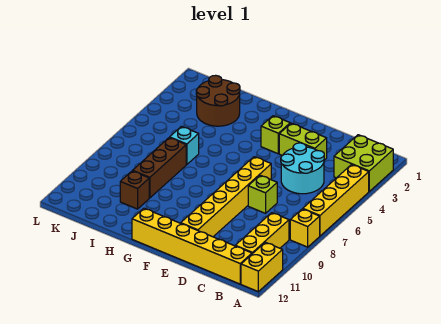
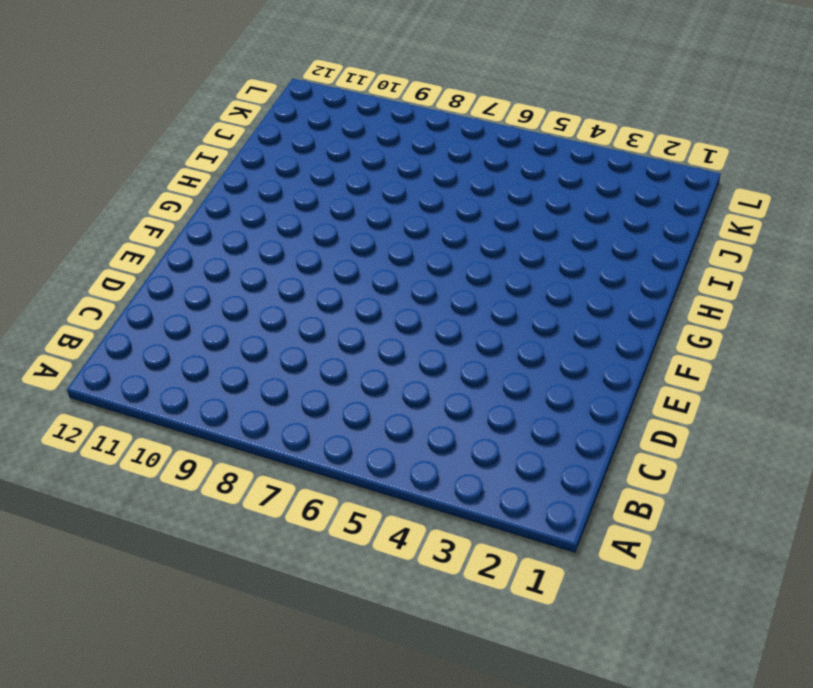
none -> lime 2x2 brick [334,135,393,191]
none -> yellow 1x4 brick [303,165,369,236]
none -> yellow 1x1 brick [290,209,320,247]

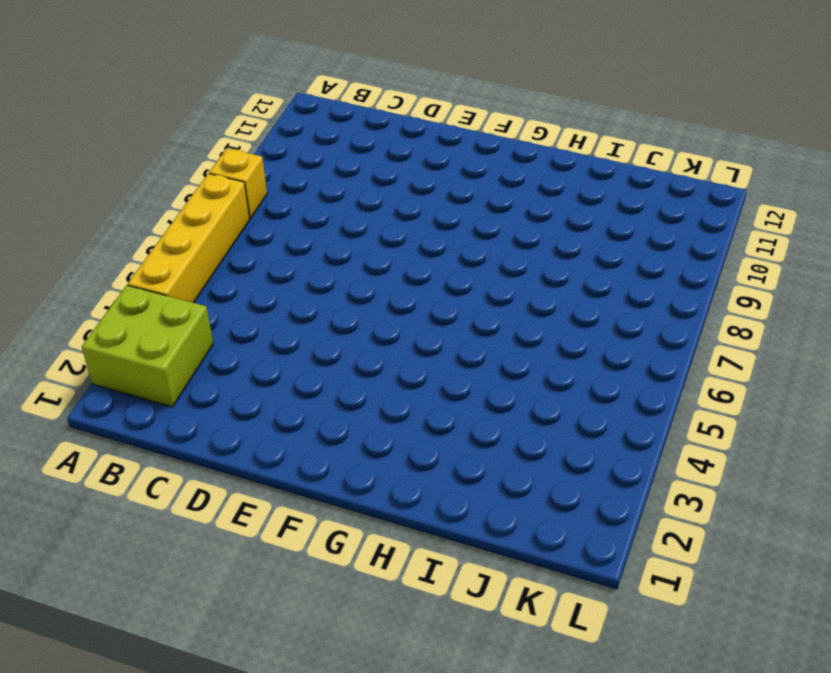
none -> yellow 1x2 brick [241,242,283,292]
none -> yellow 1x3 brick [235,213,289,254]
none -> yellow 1x6 brick [132,208,252,284]

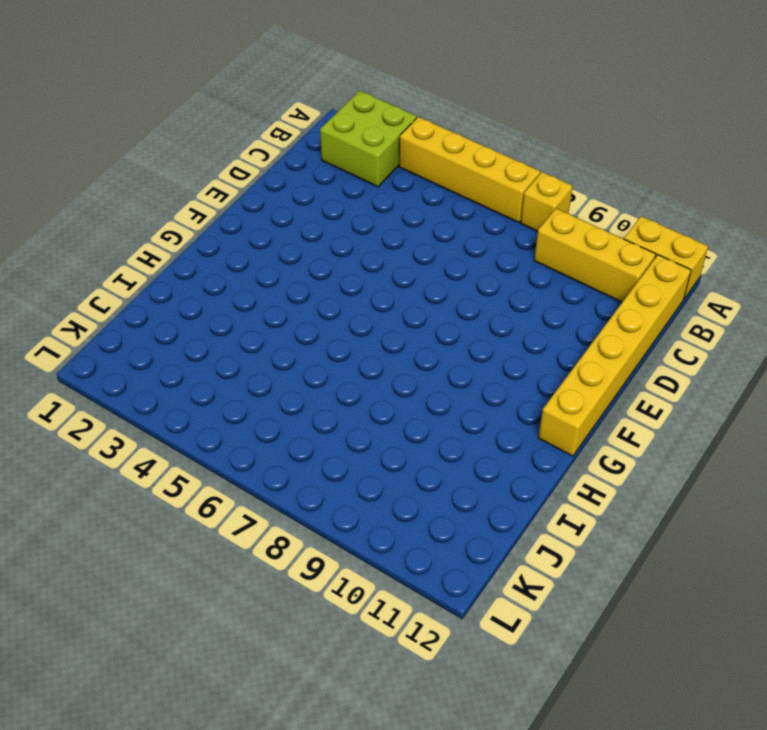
none -> cyan 2x2 round brick [281,143,324,194]
none -> lime 1x2 brick [279,123,327,160]
none -> lime 1x1 brick [248,175,277,213]

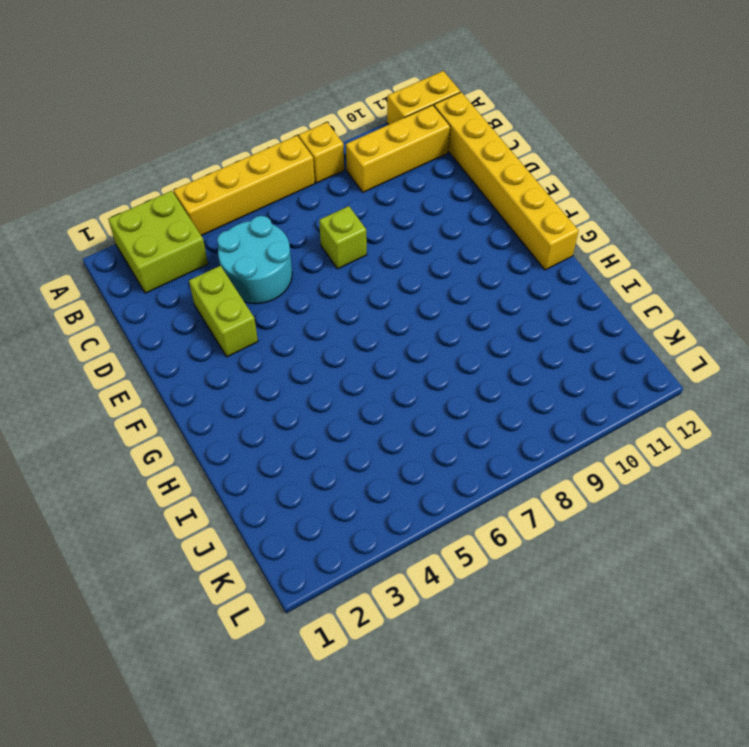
none -> yellow 1x6 brick [181,157,271,237]
none -> lime 1x1 brick [261,116,290,154]
none -> brown 2x2 round brick [196,75,240,126]

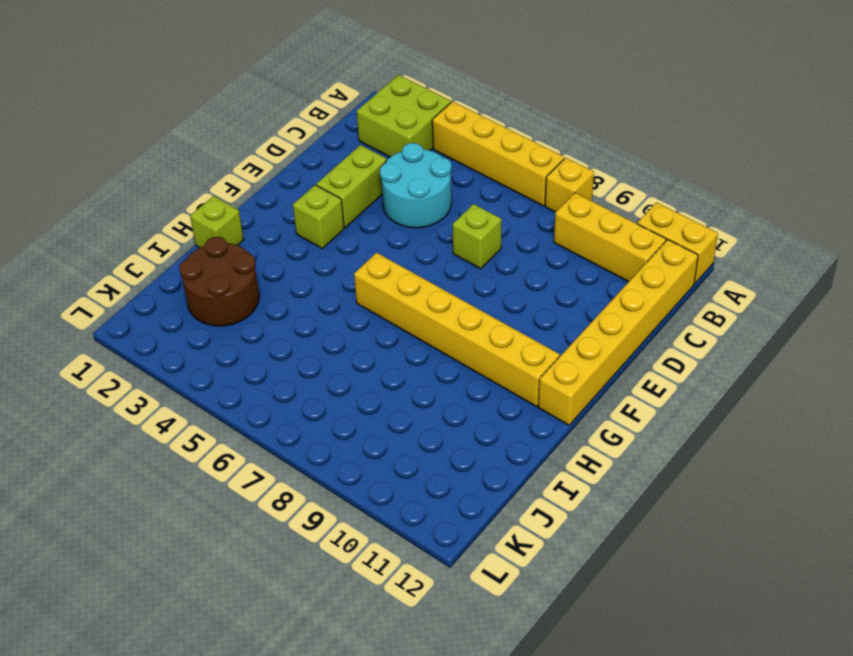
yellow 1x6 brick [354,253,560,407] -> yellow 1x6 brick moved to [181,157,271,237]
lime 1x1 brick [190,196,244,248] -> none
none -> cyan 1x1 brick [170,126,199,165]
none -> brown 1x3 brick [133,138,186,198]
none -> brown 1x1 brick [120,171,149,209]

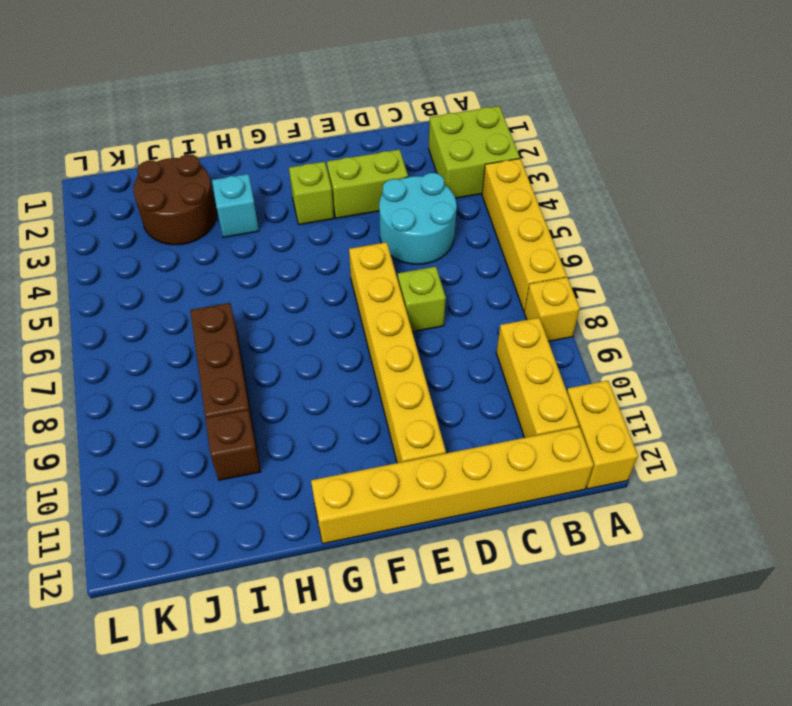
cyan 1x1 brick [212,174,259,238] -> cyan 1x1 brick moved to [170,126,199,165]

